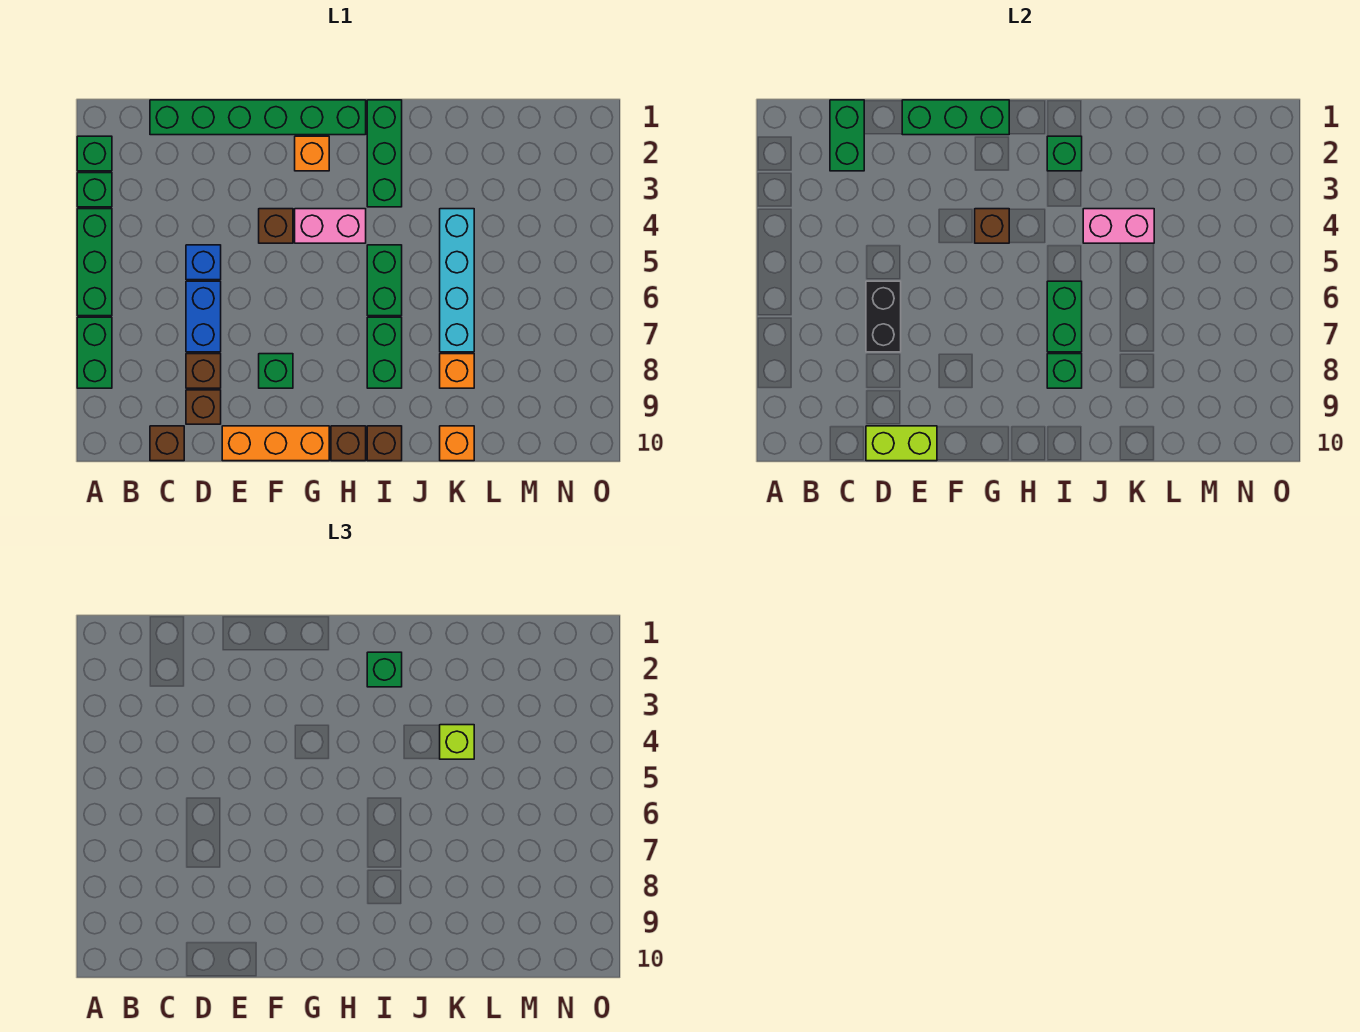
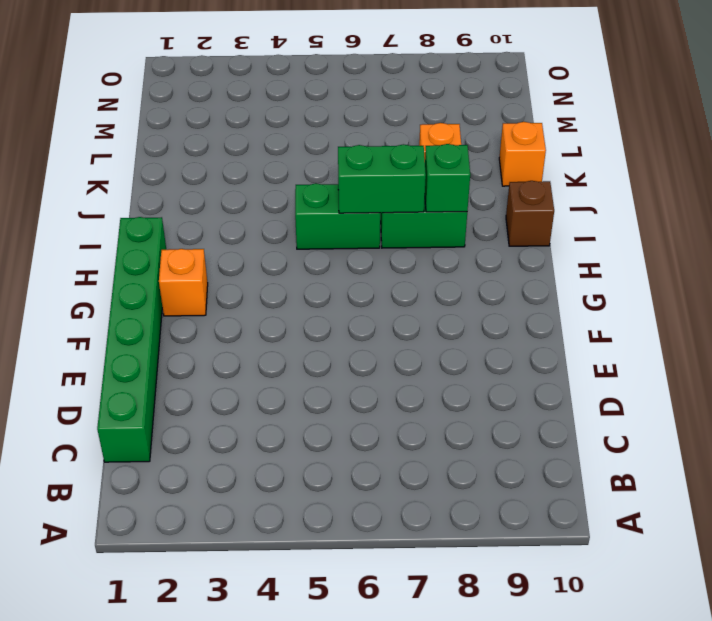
none -> green 1x1 brick [77,136,112,171]
none -> green 1x1 brick [77,173,112,207]
none -> green 1x3 brick [77,209,112,316]
none -> green 1x2 brick [77,317,112,388]

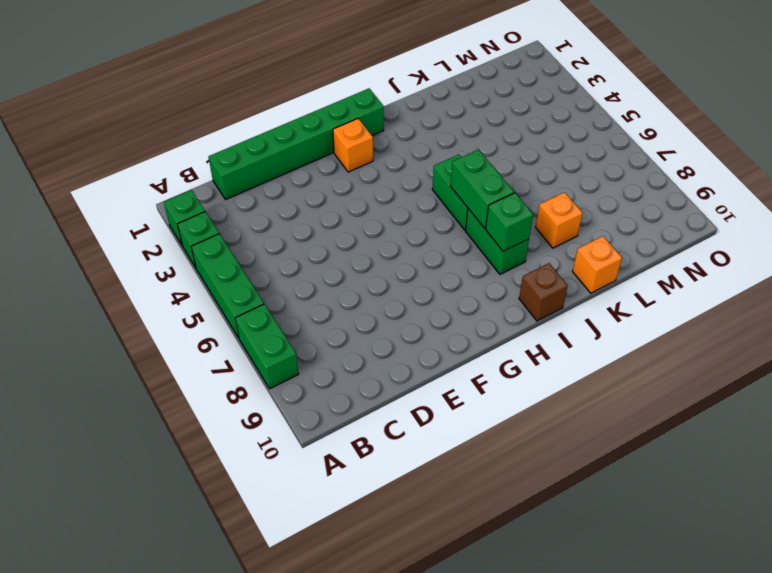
none -> brown 1x1 brick [150,426,184,461]
none -> blue 1x1 brick [186,245,221,280]
none -> blue 1x2 brick [186,281,221,352]
none -> brown 1x1 brick [186,354,221,388]

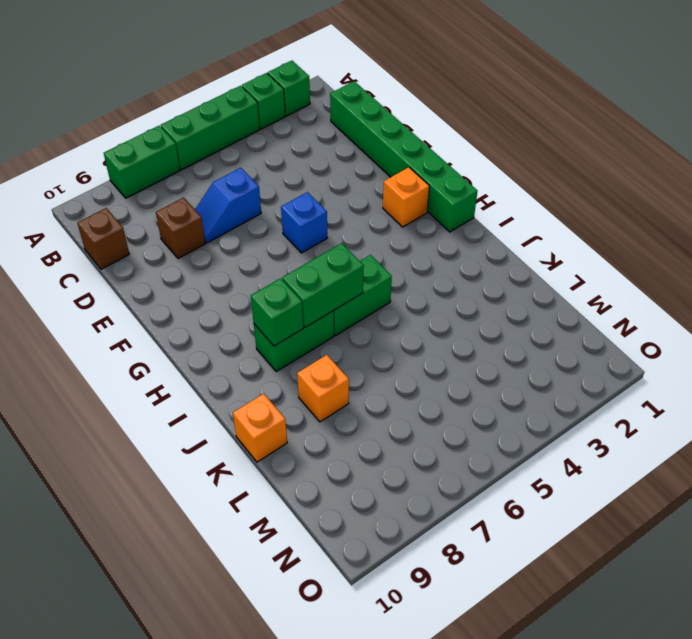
blue 1x2 slope [195,168,261,243] -> blue 1x2 brick [186,281,221,352]
blue 1x1 brick [281,192,327,253] -> blue 1x1 brick moved to [186,245,221,280]
none -> brown 1x1 brick [186,390,221,424]
none -> orange 1x3 brick [222,426,329,461]
none -> brown 1x1 brick [259,209,293,243]
none -> green 1x1 brick [259,354,293,388]

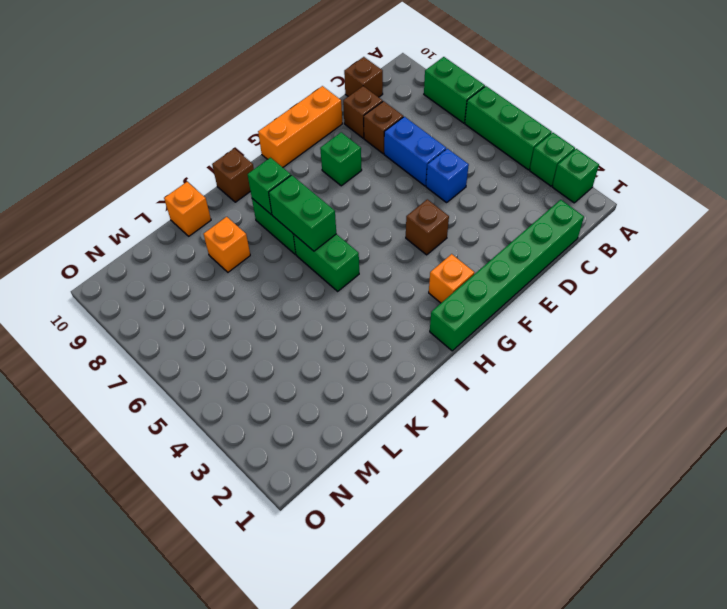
none -> pink 1x2 brick [295,209,366,243]
none -> brown 1x1 brick [331,426,366,461]
none -> green 1x3 brick [367,100,402,207]
none -> cyan 1x4 brick [440,209,474,352]

